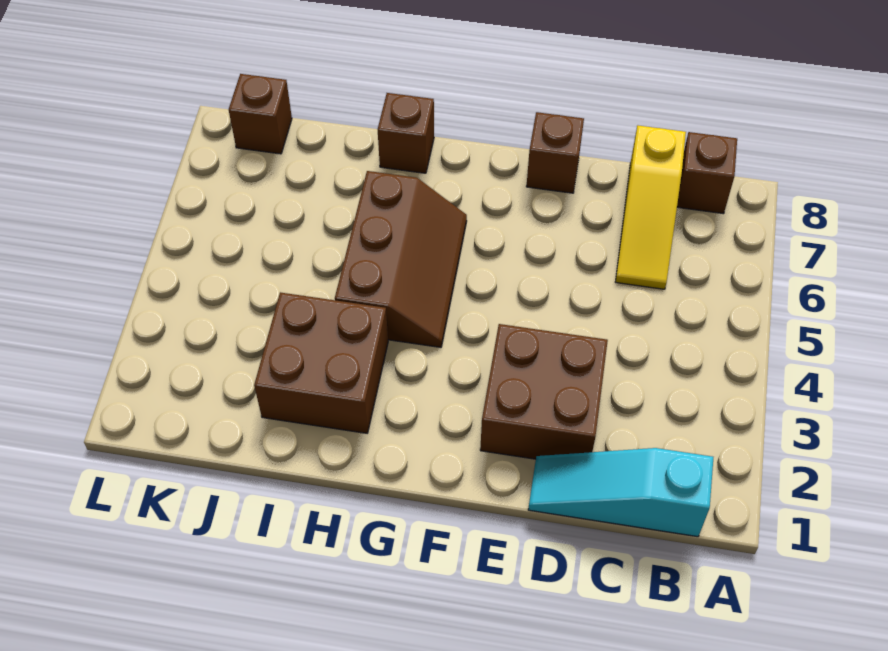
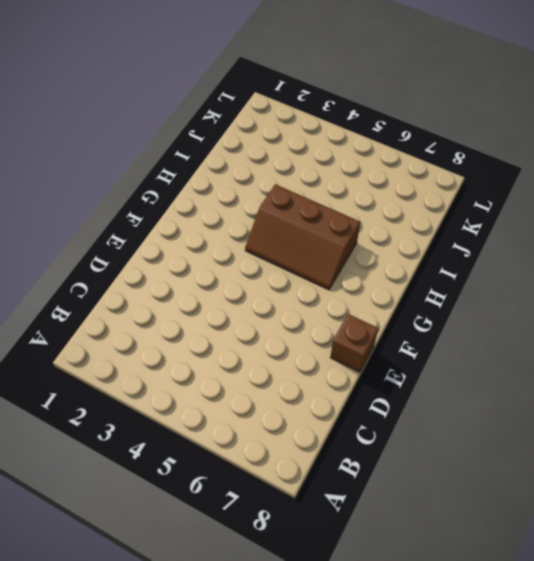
none -> cyan 1x3 slope [528,448,713,537]
none -> brown 1x1 brick [677,132,737,214]

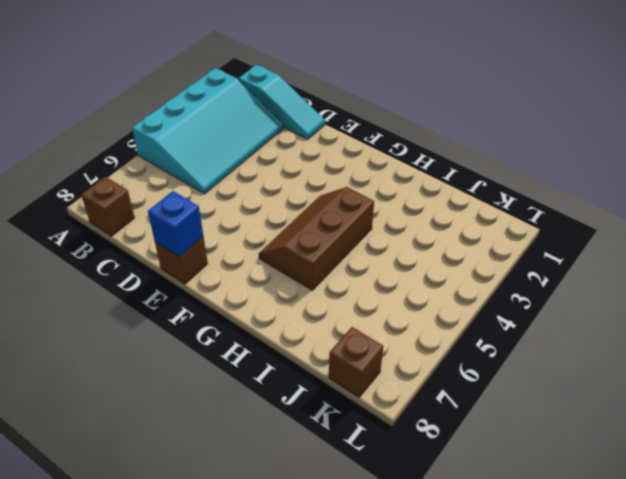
cyan 3x4 slope [132,68,284,194] -> none
blue 1x1 brick [148,191,203,257] -> none
none -> yellow 1x3 slope [615,125,686,289]
none -> brown 2x2 brick [480,324,608,459]

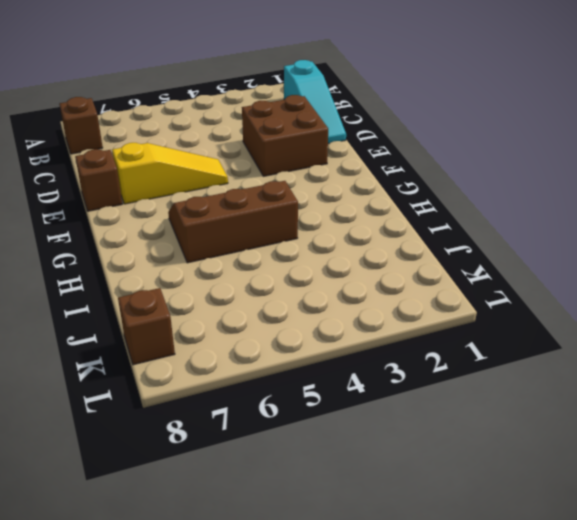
yellow 1x3 slope [112,143,228,204] -> yellow 1x3 slope moved to [615,125,686,289]
none -> brown 2x2 brick [254,292,388,433]
none -> brown 1x1 brick [378,93,434,173]

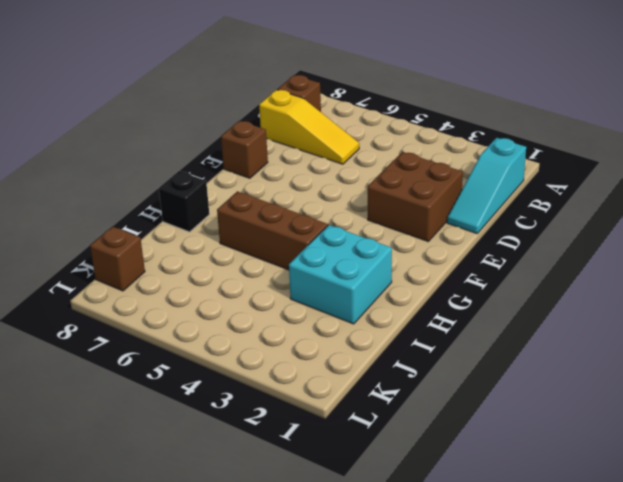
cyan 2x2 brick [289,225,392,324] -> brown 2x2 brick [254,292,388,433]
black 1x1 brick [159,171,209,232] -> brown 1x1 brick [378,93,434,173]

